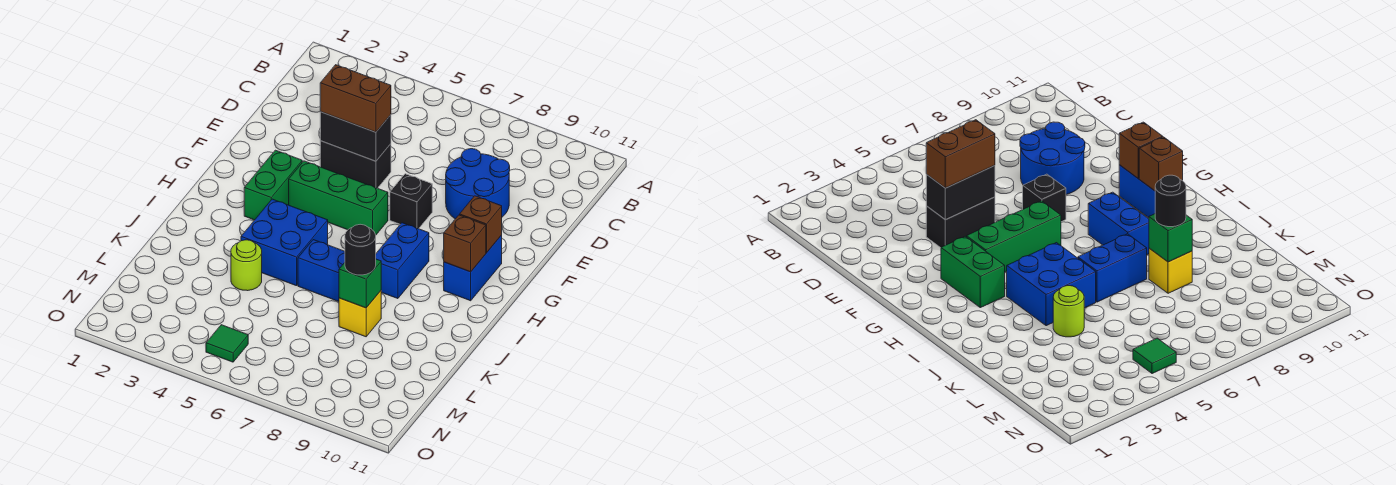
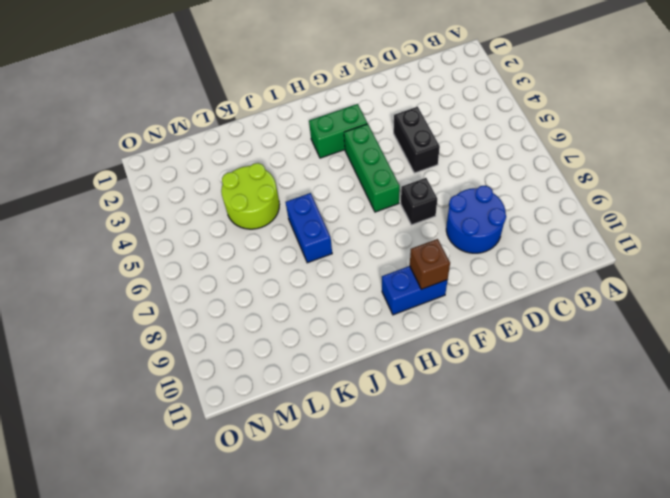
lime 2x2 round brick [221,163,280,229] -> lime 1x1 round brick [231,240,262,291]
none -> blue 1x2 brick [376,223,429,299]
none -> blue 2x2 brick [241,199,328,286]
none -> yellow 1x1 brick [339,291,381,337]

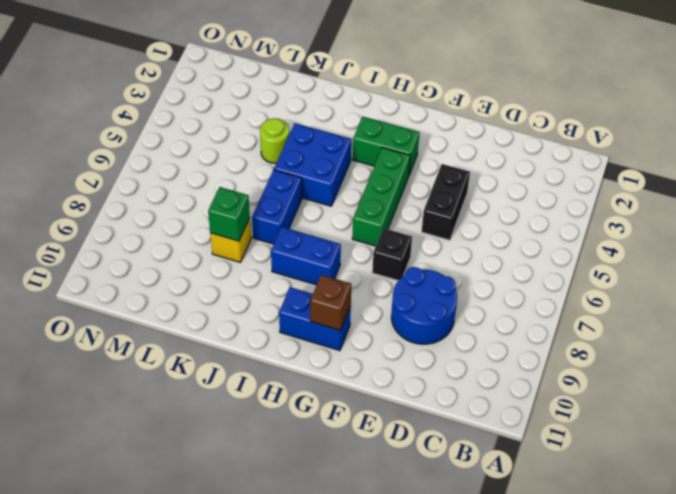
none -> green 1x1 tile [206,325,248,362]
none -> black 1x2 brick [320,112,391,161]
none -> brown 1x1 brick [444,215,486,272]

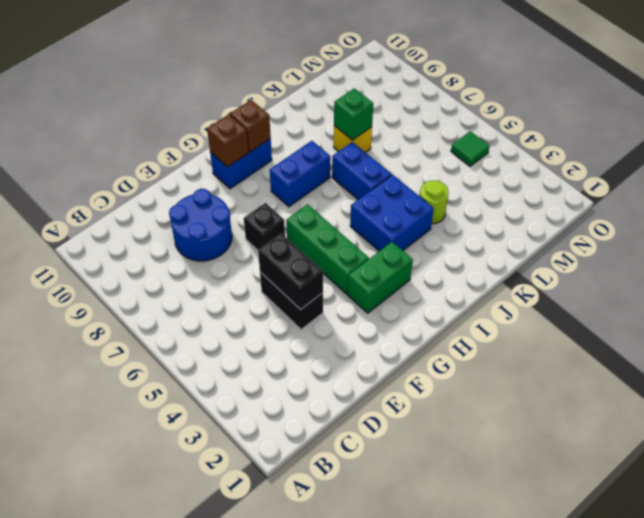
none -> brown 1x2 brick [320,65,391,132]
none -> black 1x1 round brick [345,224,376,275]

